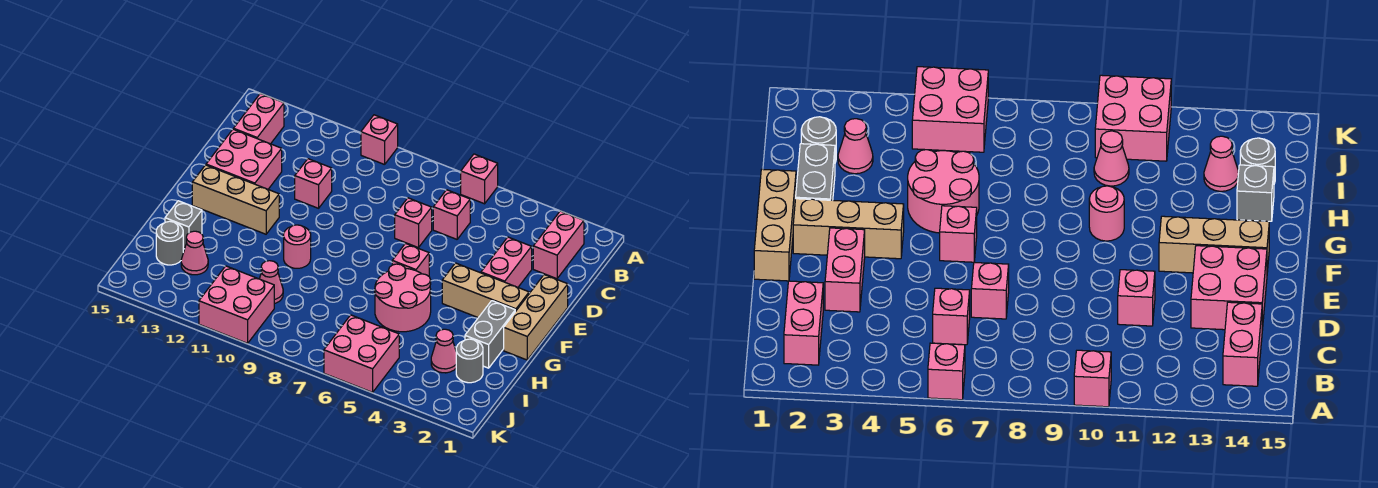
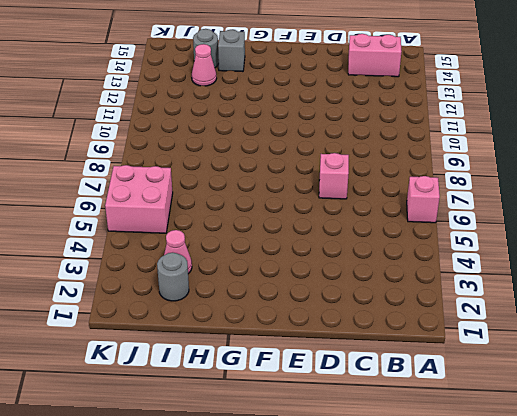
none -> pink 1x1 brick [361,115,398,165]
none -> pink 1x2 brick [533,211,584,279]
none -> pink 1x1 brick [433,190,470,239]

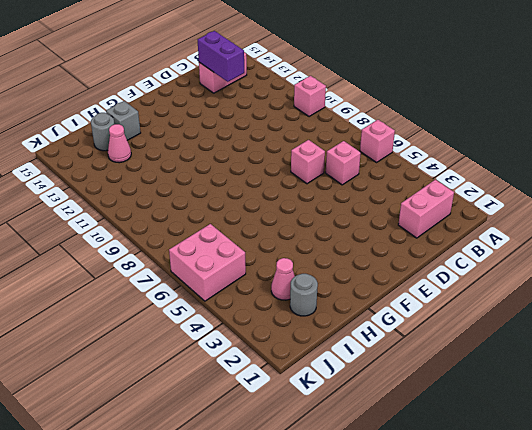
purple 1x2 brick [198,31,244,82] -> none
none -> pink 1x2 brick [481,237,532,287]
none -> pink 1x1 brick [295,159,332,208]
none -> pink 2x2 brick [206,129,282,189]

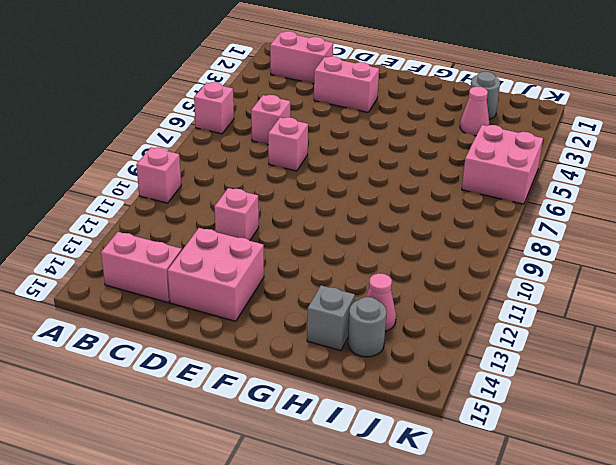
none -> tan 1x3 brick [504,275,568,360]
none -> tan 1x3 brick [442,263,529,318]
none -> pink 1x1 brick [392,244,429,276]

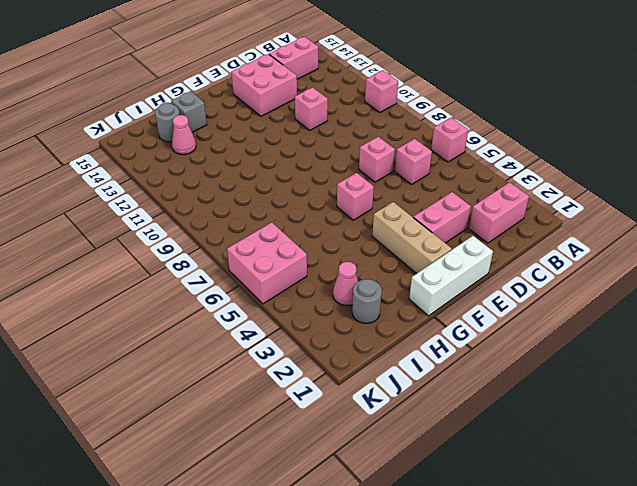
white 1x3 brick [409,236,493,316] -> tan 1x3 brick [504,275,568,360]
none -> tan 1x3 brick [192,165,279,234]
none -> grey 1x2 brick [465,301,515,368]
none -> pink 2x2 round brick [375,264,431,332]

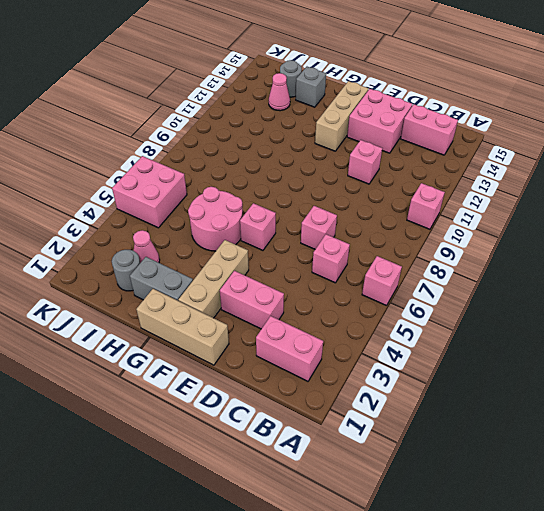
none -> pink 1x1 round brick [284,225,311,268]
none -> pink 1x1 cone [260,261,283,304]
none -> pink 2x2 brick [199,266,274,343]

